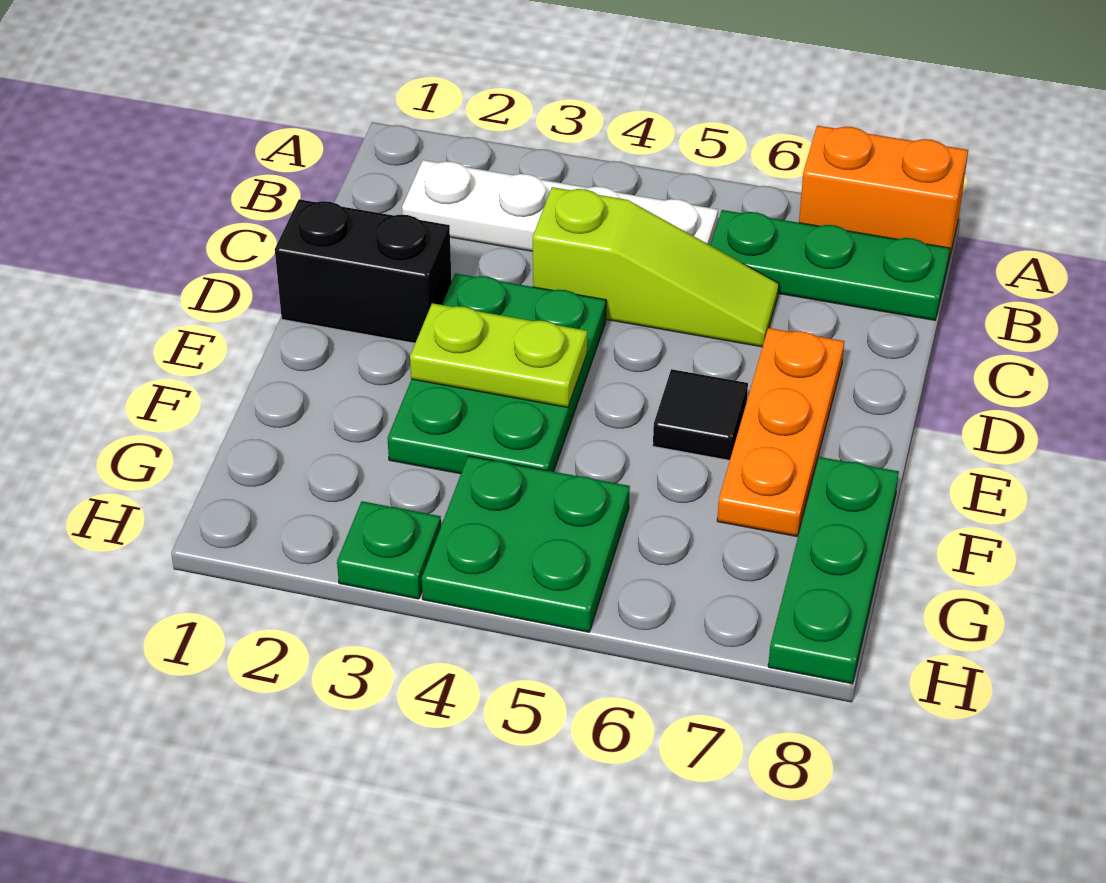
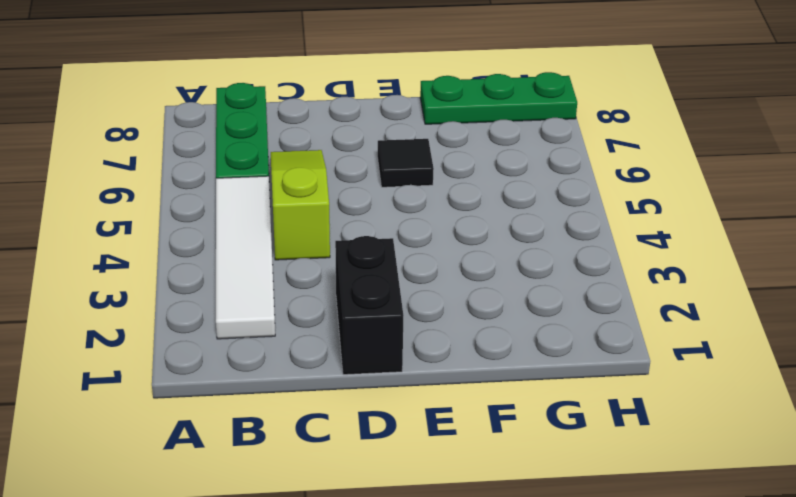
white 1x4 tile [216,176,275,339] -> white 1x4 plate [402,160,718,251]
none -> orange 1x2 brick [799,126,968,268]
none -> green 2x3 plate [388,273,606,474]
none -> orange 1x3 plate [717,328,844,536]

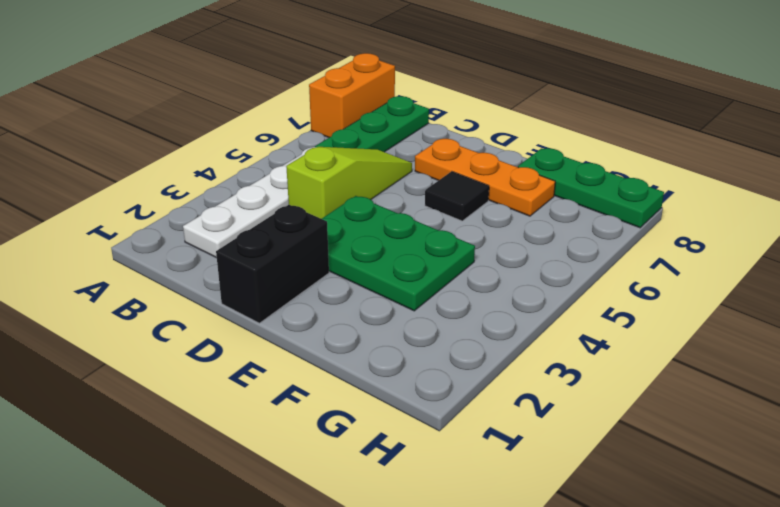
none -> green 2x2 plate [422,456,630,632]
none -> green 1x1 plate [337,501,441,599]
none -> lime 1x2 plate [410,303,587,408]

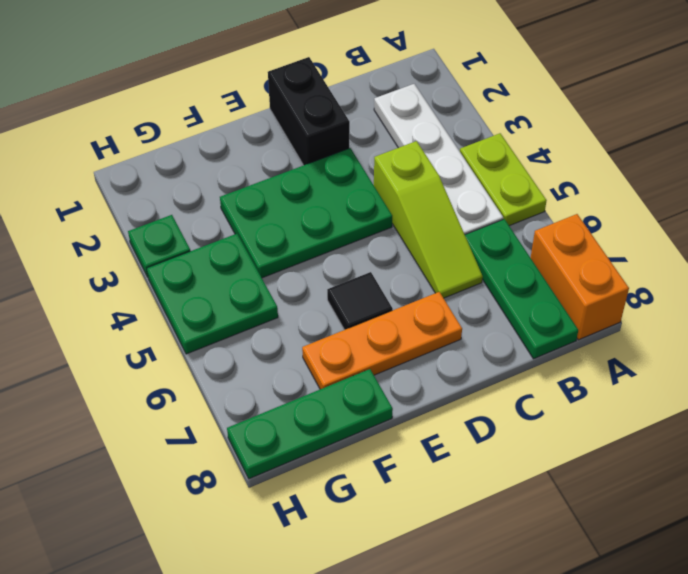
lime 1x2 plate [460,133,547,226] -> lime 1x2 plate moved to [410,303,587,408]

